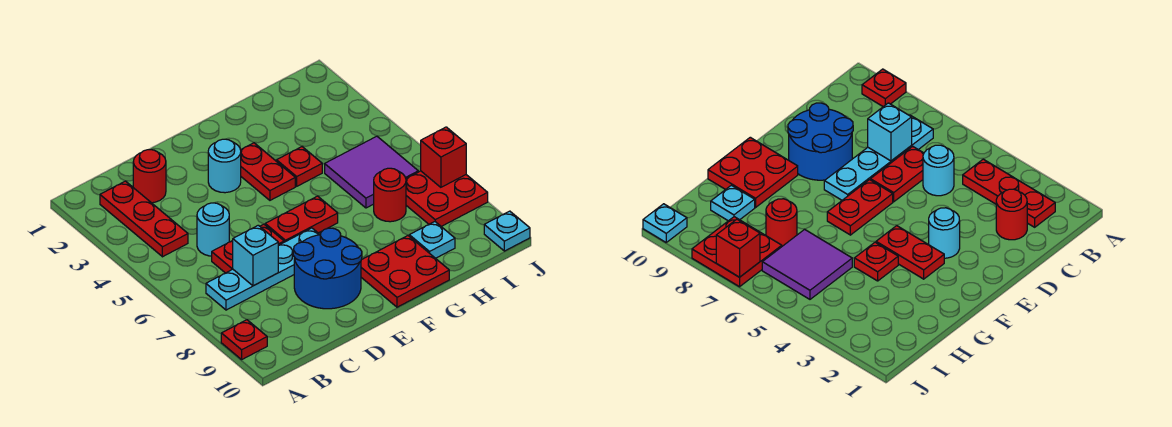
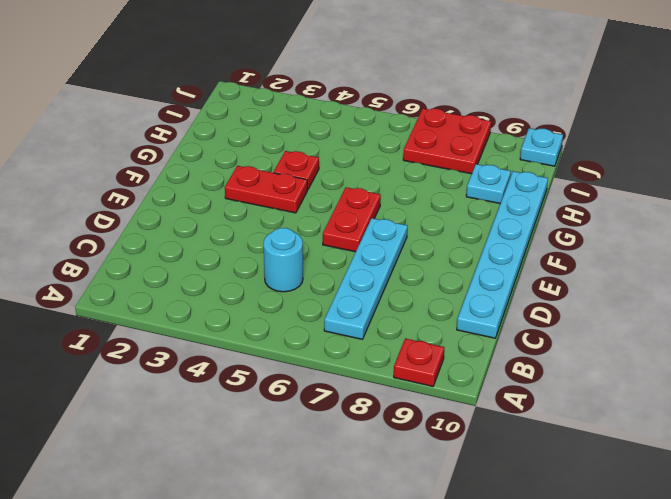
cyan 1x6 plate [457,171,548,338] -> red 2x2 plate [361,236,449,307]
none -> red 1x3 plate [100,181,188,257]
none -> red 1x1 round brick [133,150,166,203]
none -> red 1x2 plate [212,224,284,273]

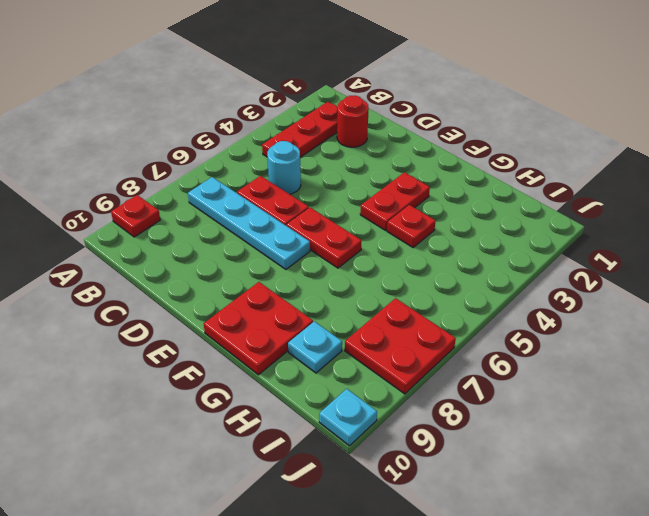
none -> blue 2x2 round brick [293,228,362,309]
none -> cyan 1x1 round brick [208,139,241,193]
none -> purple 2x2 tile [325,136,418,208]

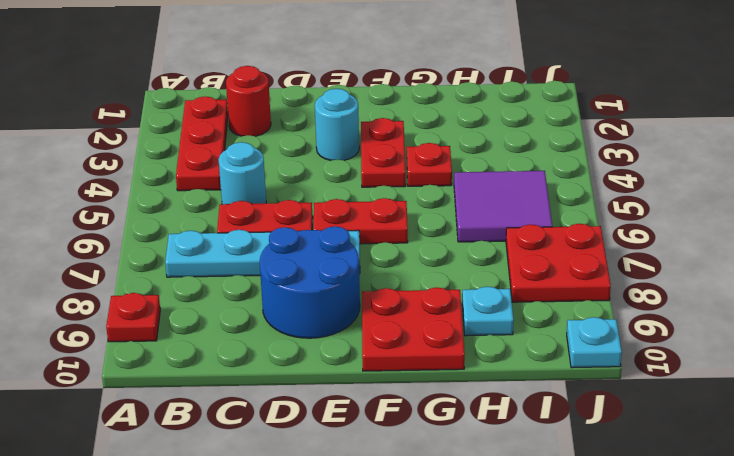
none -> red 1x1 round brick [374,168,406,222]
none -> cyan 1x1 brick [233,225,279,286]
none -> red 1x1 brick [421,127,466,187]

